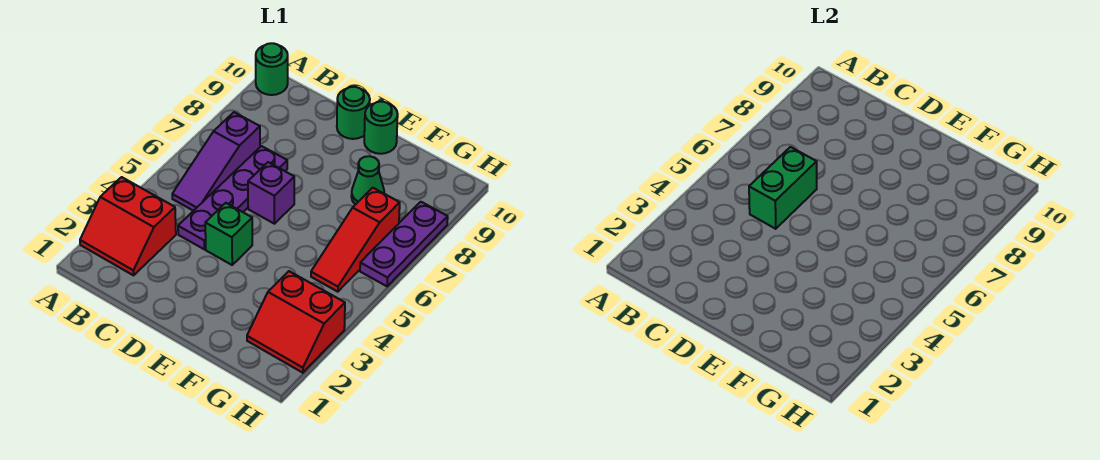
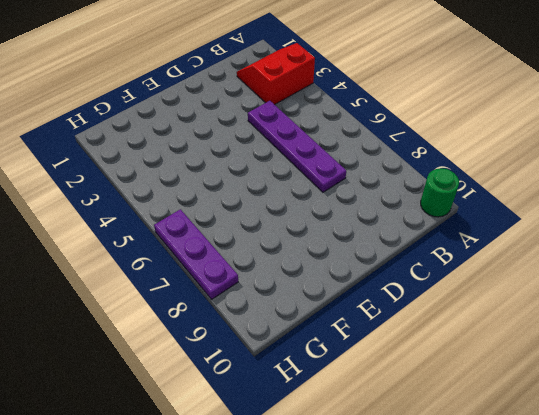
none -> purple 1x3 slope [172,112,260,211]
none -> green 1x1 brick [205,203,252,265]
none -> purple 1x1 brick [248,162,294,224]

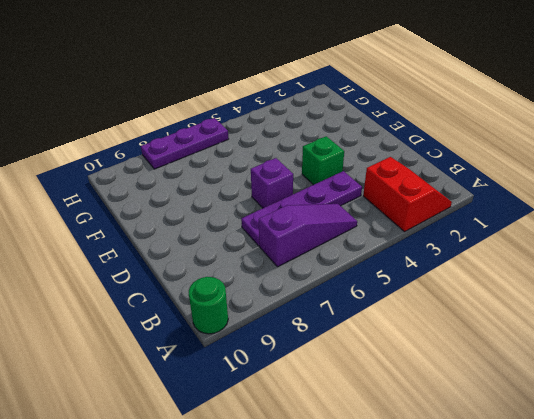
none -> green 1x1 round brick [337,87,370,139]
none -> green 1x1 round brick [364,101,398,154]
none -> green 1x1 cone [351,156,384,205]

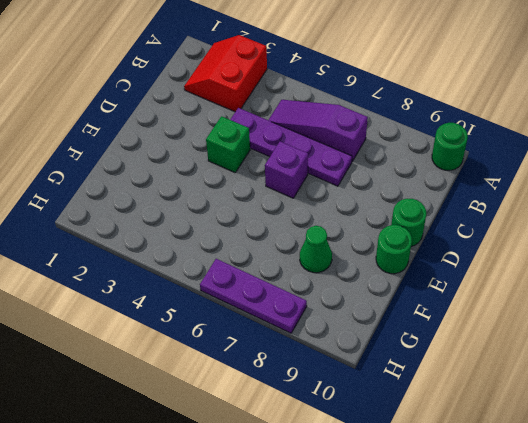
none -> red 2x2 slope [247,271,345,373]
none -> red 1x3 slope [311,188,400,292]
none -> green 1x2 brick [749,147,817,229]

